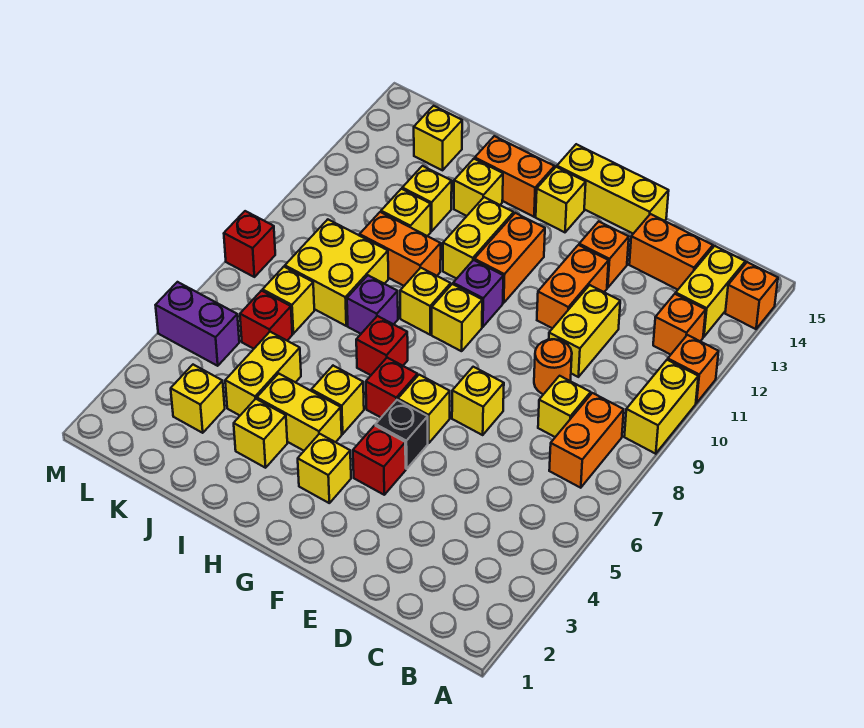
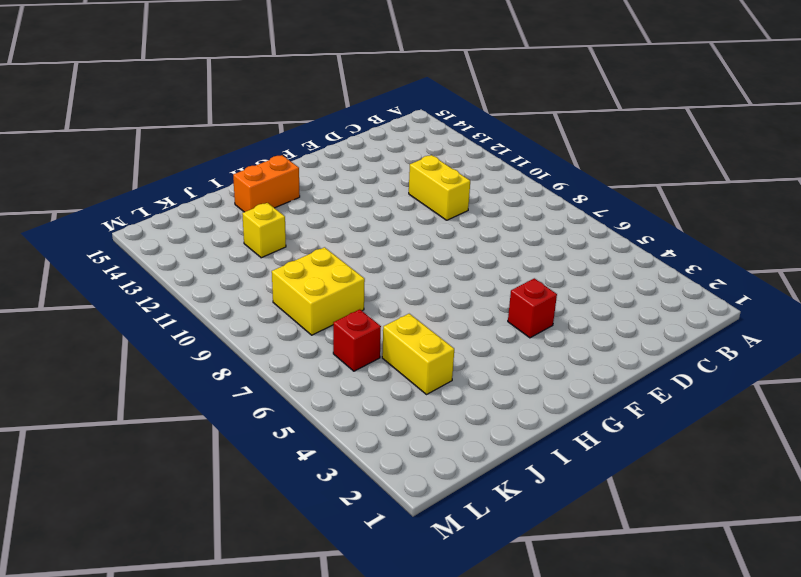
none -> yellow 1x2 brick [624,360,698,454]
none -> orange 1x1 brick [668,335,719,403]
none -> orange 1x1 brick [725,262,778,329]
none -> orange 1x2 brick [549,393,624,488]

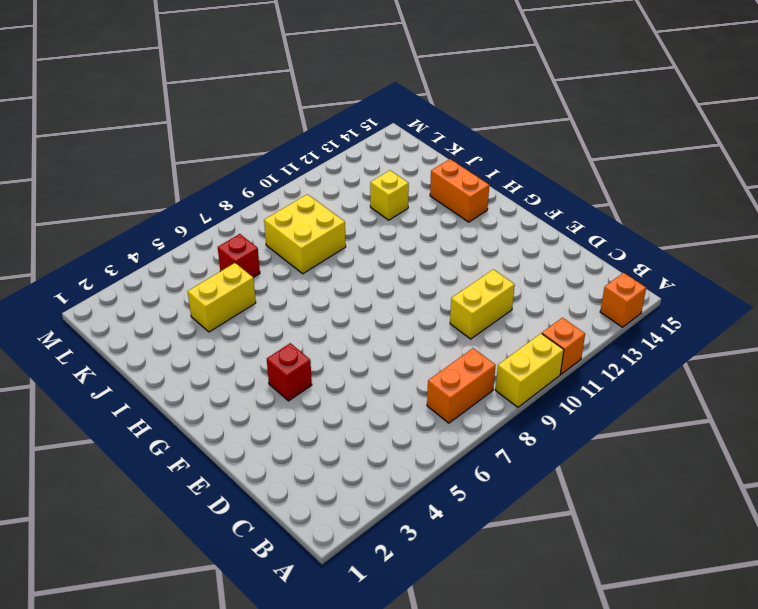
none -> orange 1x1 brick [653,294,706,355]
none -> yellow 1x2 brick [676,246,745,337]
none -> yellow 1x1 brick [538,376,591,437]
none -> orange 1x2 brick [629,214,713,290]

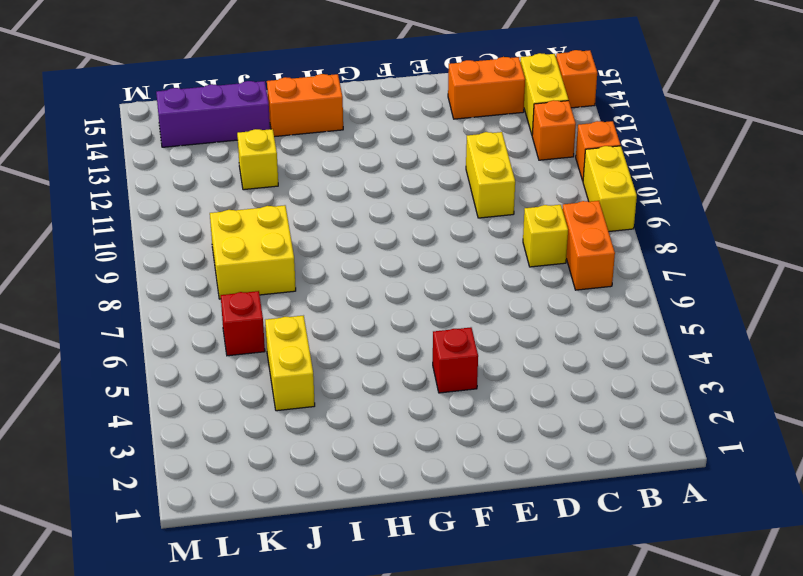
purple 1x3 brick [156,81,270,147] -> yellow 1x1 brick [414,106,462,170]
none -> orange 1x1 round brick [534,339,572,394]
none -> yellow 1x1 brick [452,367,504,435]
none -> orange 1x2 brick [537,245,609,328]
none -> orange 1x1 brick [579,221,629,288]

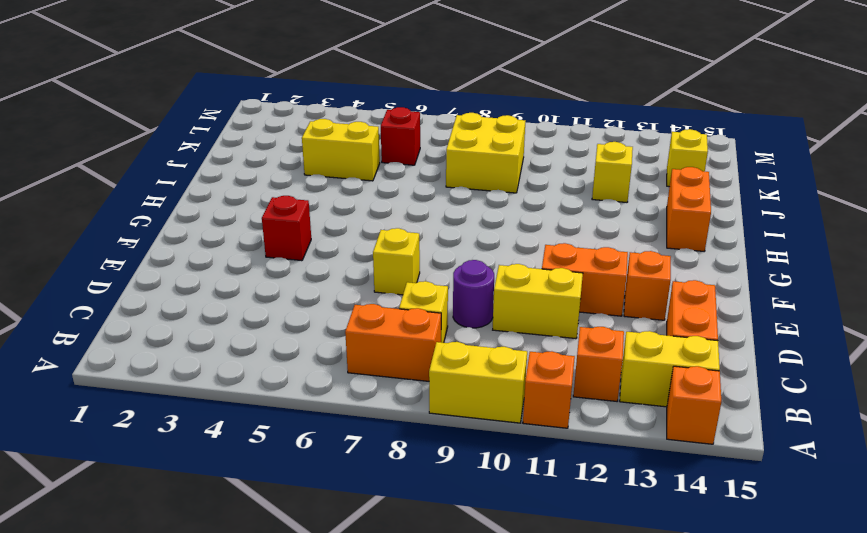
purple 1x1 round brick [453,260,494,328] -> orange 1x1 round brick [534,339,572,394]
none -> yellow 1x3 brick [557,144,669,234]
none -> black 1x1 brick [376,400,428,469]
none -> yellow 1x1 brick [398,375,450,443]
none -> yellow 1x1 brick [298,434,351,503]

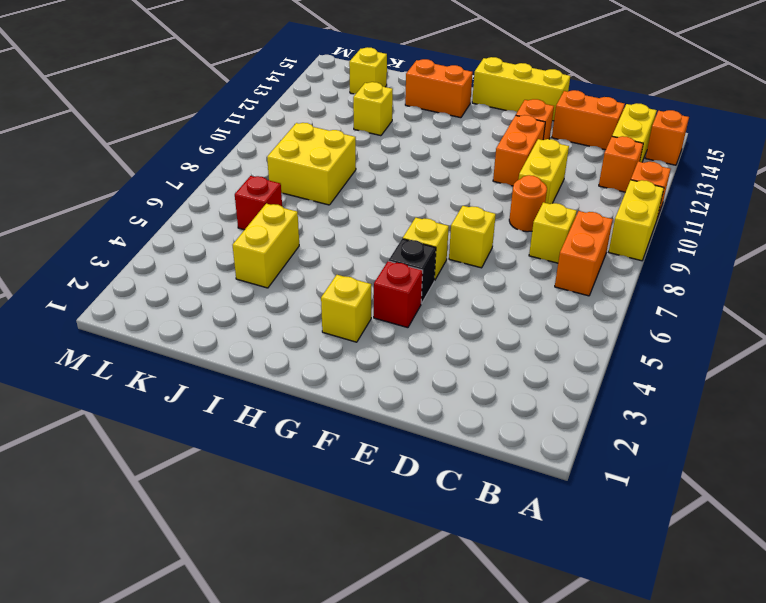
none -> red 1x1 brick [366,358,417,417]
none -> yellow 1x1 brick [432,284,482,351]
none -> purple 1x1 brick [453,260,503,327]
none -> orange 1x2 brick [474,213,545,303]

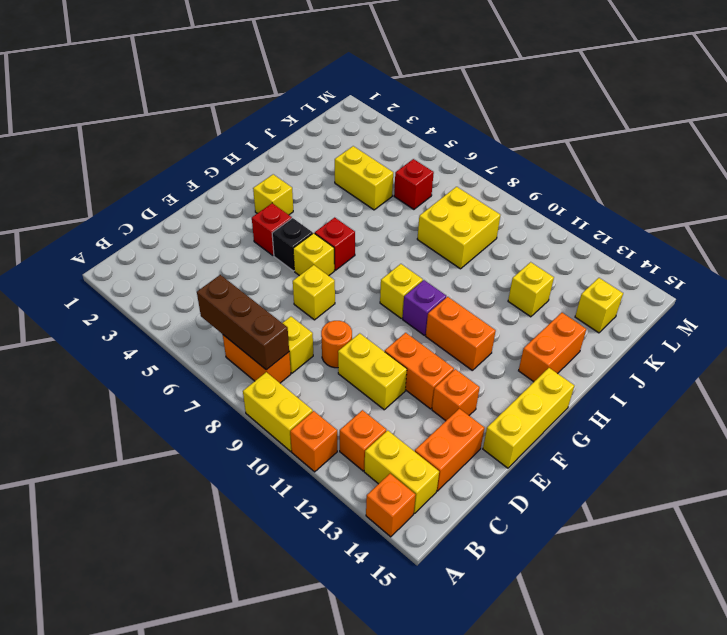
brown 1x3 brick [197,275,289,370] -> none
none -> yellow 1x1 brick [536,167,586,232]
none -> yellow 1x2 brick [257,373,342,451]
none -> yellow 1x1 brick [311,366,364,434]
none -> red 1x1 brick [356,316,408,375]

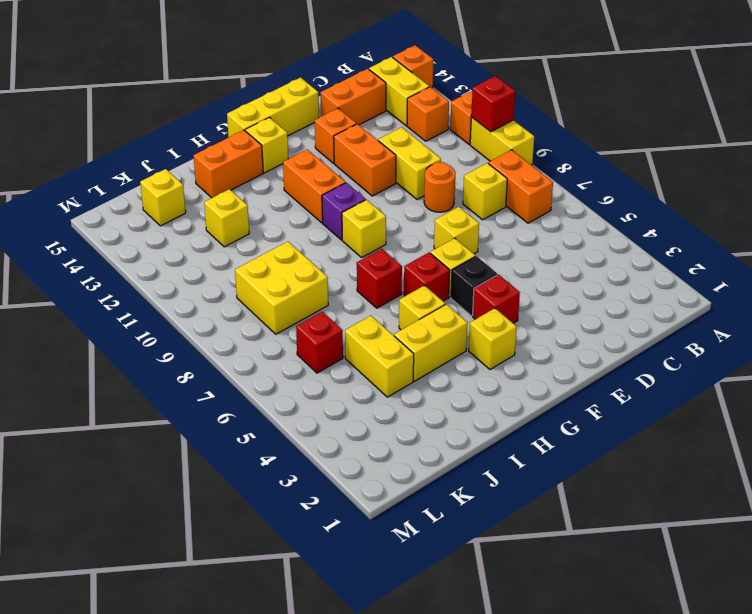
red 1x1 brick [471,76,515,132] -> red 1x1 brick moved to [224,211,275,277]
none -> yellow 1x1 brick [400,268,451,335]
none -> yellow 1x2 brick [443,197,514,279]
none -> yellow 1x1 brick [234,399,287,468]
none -> purple 1x1 brick [347,275,398,334]

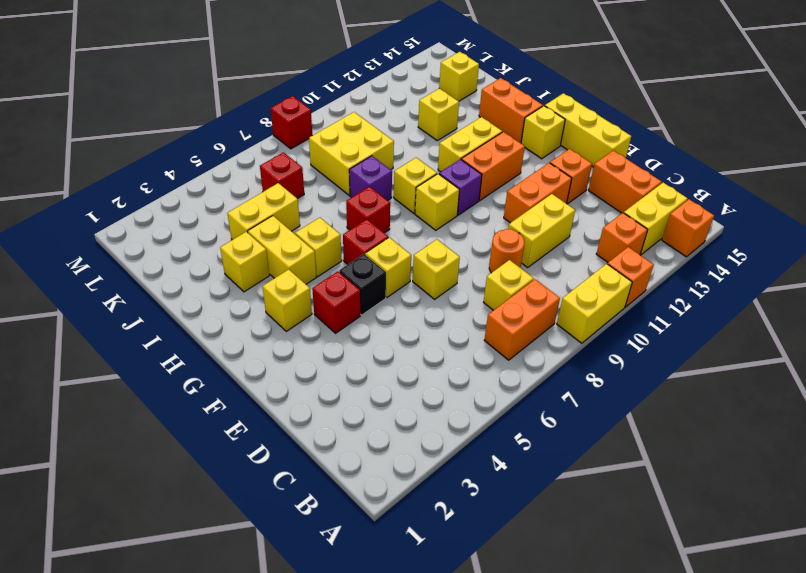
none -> orange 1x2 brick [360,212,441,286]
none -> yellow 1x1 brick [454,159,503,216]
none -> yellow 1x1 brick [381,189,431,236]
none -> yellow 1x1 brick [171,365,225,433]

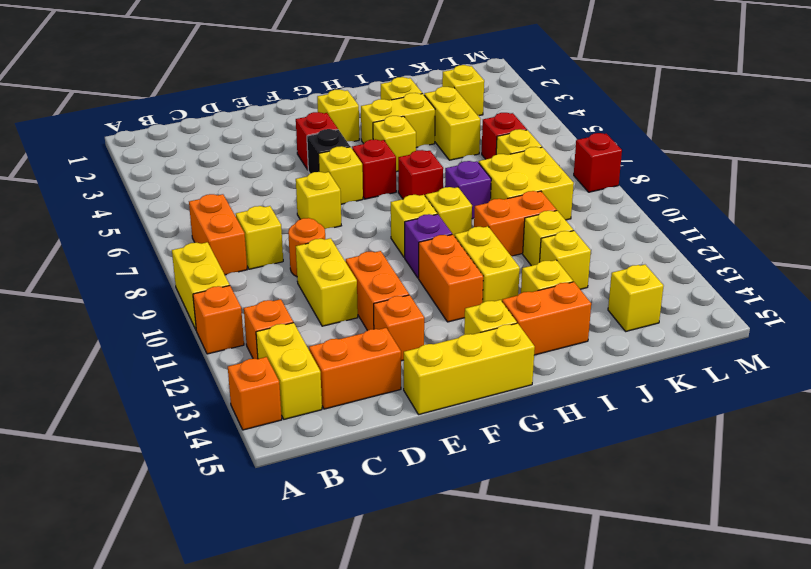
none -> purple 1x2 brick [156,282,239,366]

